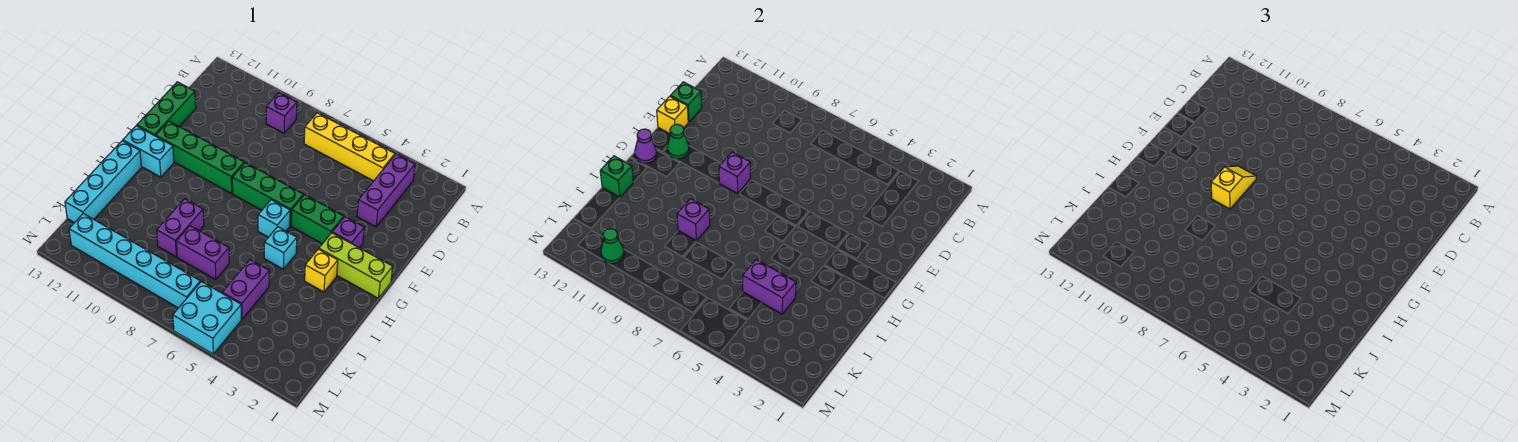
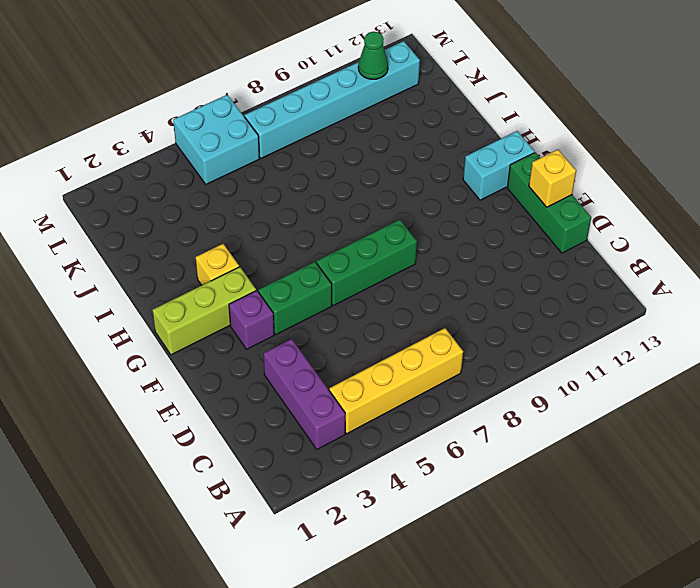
none -> purple 1x1 brick [266,93,297,133]
none -> green 1x4 brick [156,121,244,193]
none -> cyan 1x1 brick [258,200,290,237]

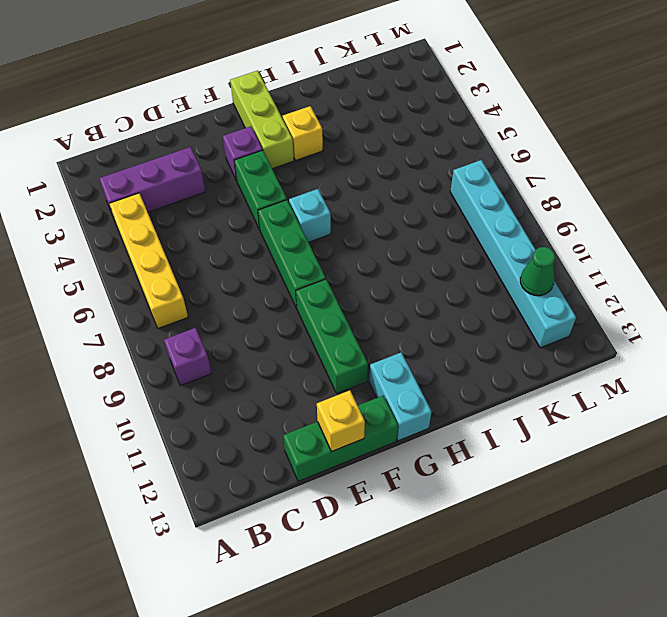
green 1x3 brick [296,279,368,393] -> green 1x4 brick [156,121,244,193]
none -> cyan 1x1 brick [264,227,297,269]
none -> cyan 1x4 brick [65,141,141,223]
none -> purple 1x2 brick [157,199,204,257]

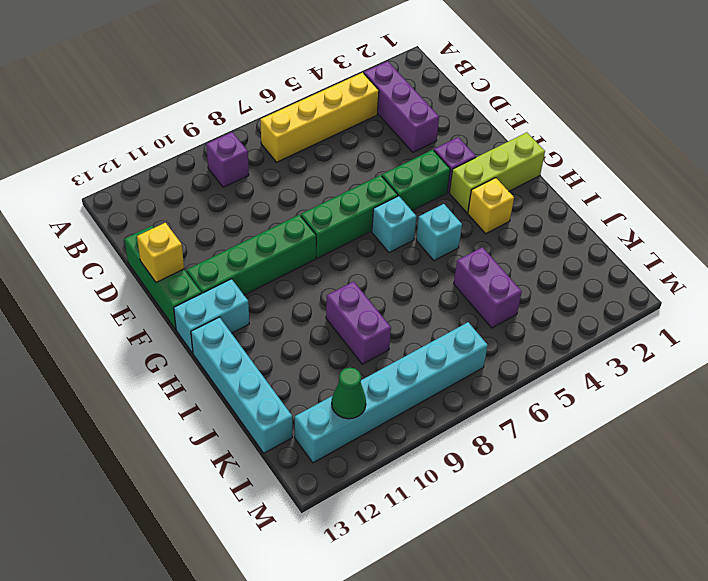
none -> purple 1x2 brick [176,226,229,280]
none -> cyan 2x2 brick [173,281,241,354]
none -> green 1x1 brick [670,82,702,122]

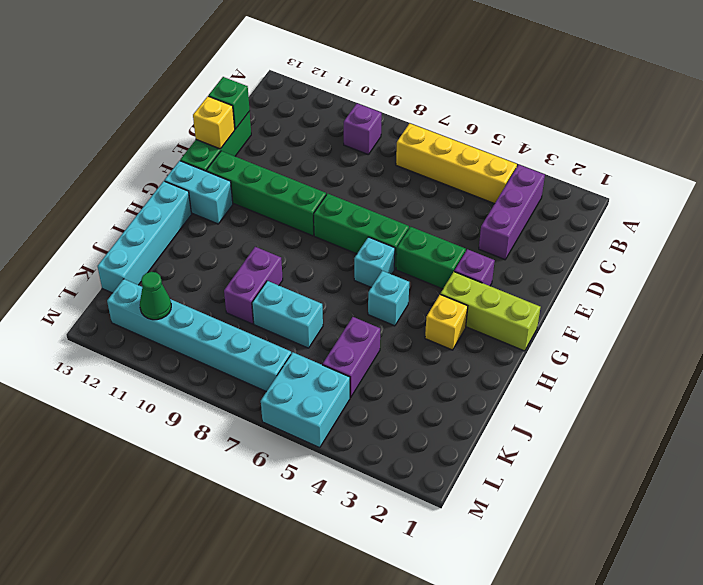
cyan 1x2 brick [252,281,323,348] -> purple 1x2 brick [176,226,229,280]
none -> purple 1x1 brick [719,152,750,193]
none -> green 1x1 cone [667,124,689,159]
none -> purple 1x1 cone [635,129,657,163]

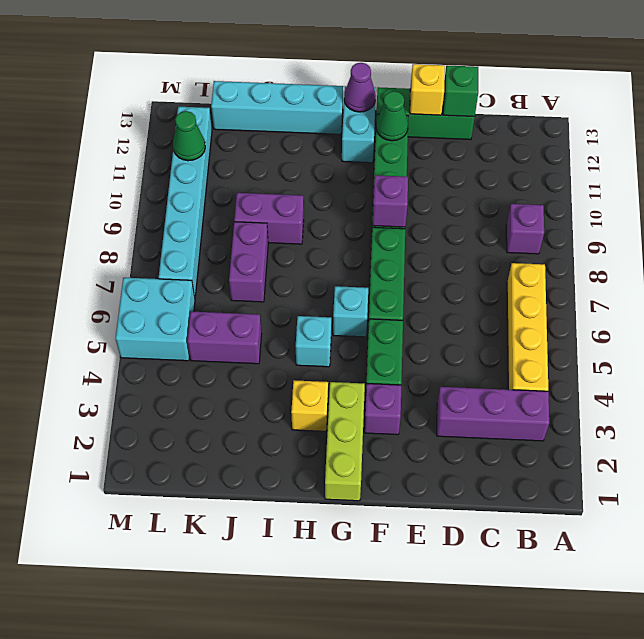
none -> purple 1x1 brick [677,199,710,241]
none -> green 1x1 brick [600,156,633,197]
none -> purple 1x2 brick [743,260,796,314]

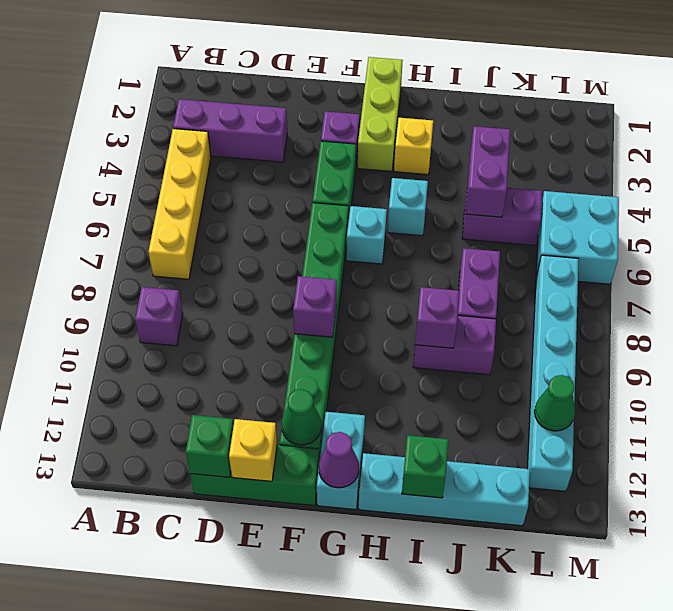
none -> yellow 1x2 slope [1211,166,1256,209]

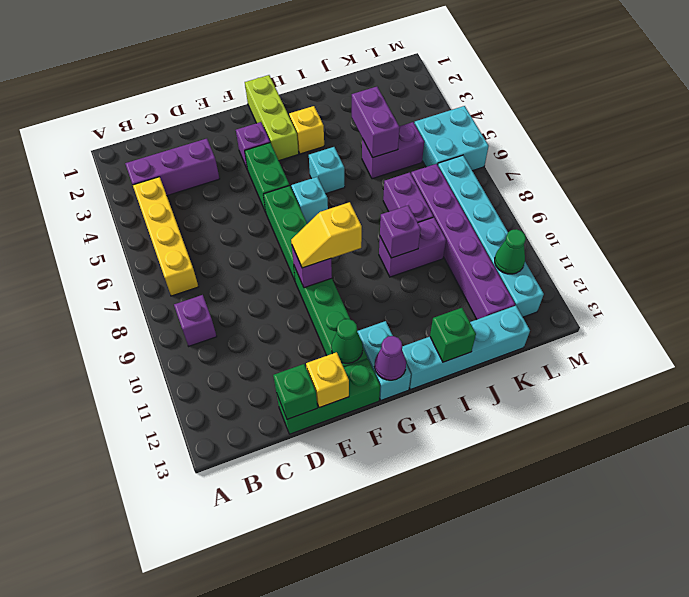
purple 1x6 brick [411,164,515,319] -> none

